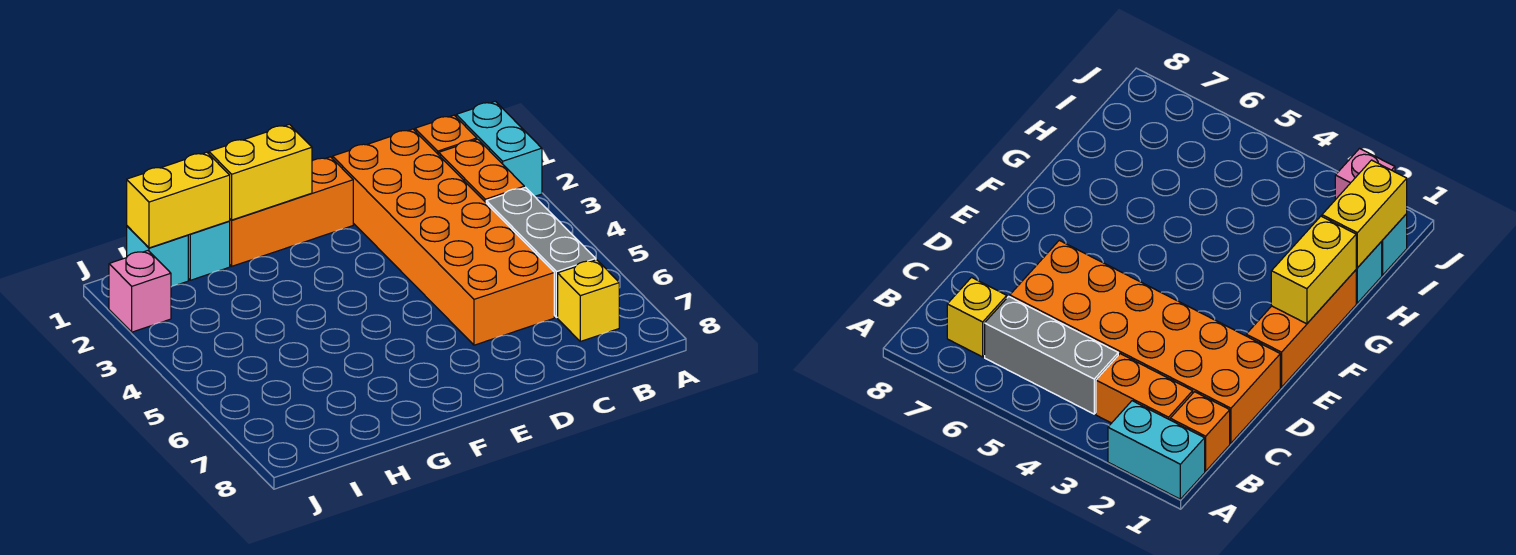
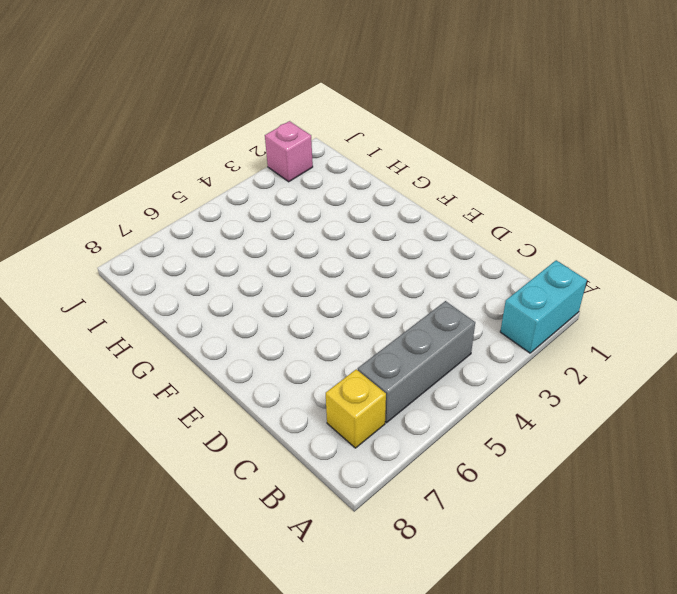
none -> orange 1x1 brick [415,115,477,155]
none -> orange 1x2 brick [439,139,524,202]
none -> orange 2x6 brick [333,129,554,345]

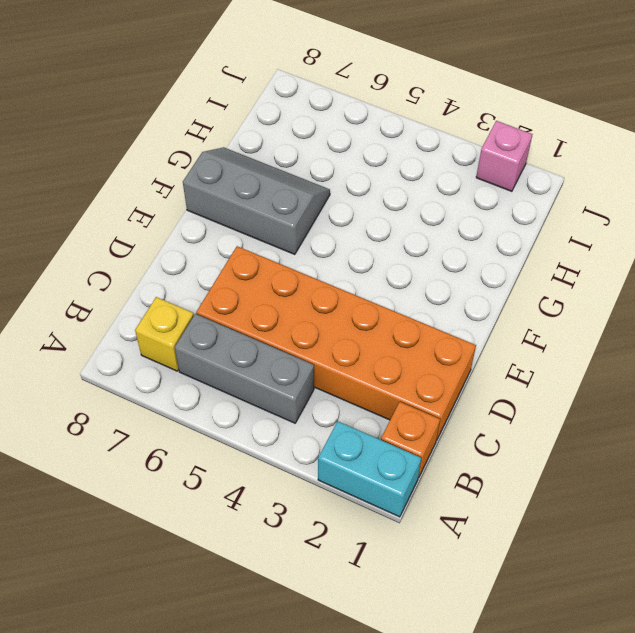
grey 2x3 slope [183,147,330,255] -> none
none -> orange 1x2 brick [439,139,524,202]
none -> orange 1x3 brick [229,157,353,266]
none -> cyan 1x1 brick [188,221,230,280]

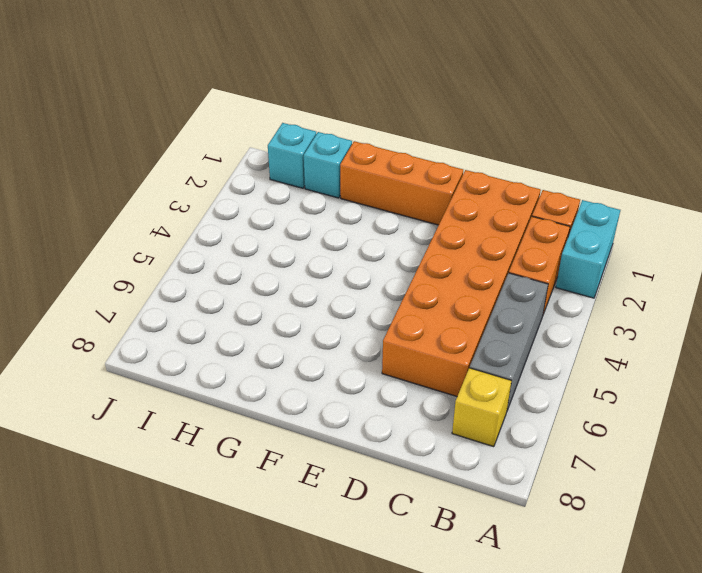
none -> pink 1x1 brick [109,251,171,332]
none -> yellow 1x2 brick [209,124,312,220]
none -> yellow 1x2 brick [127,152,230,248]

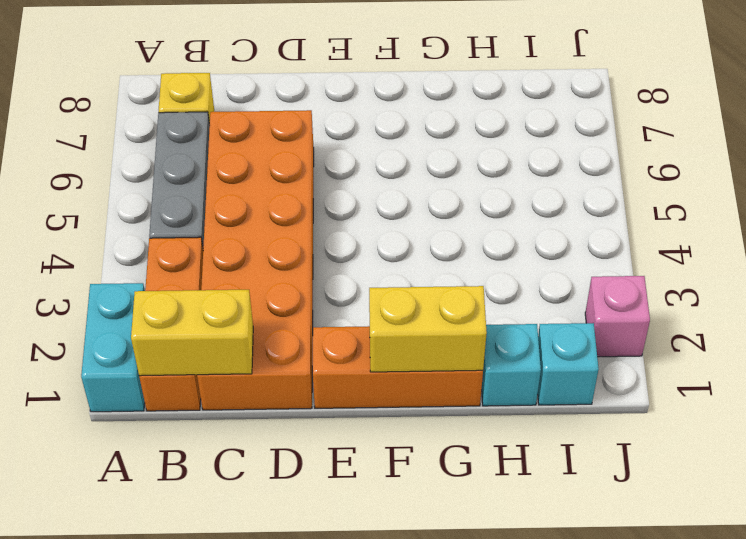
yellow 1x2 brick [131,290,253,376] -> yellow 1x2 brick moved to [127,152,230,248]

